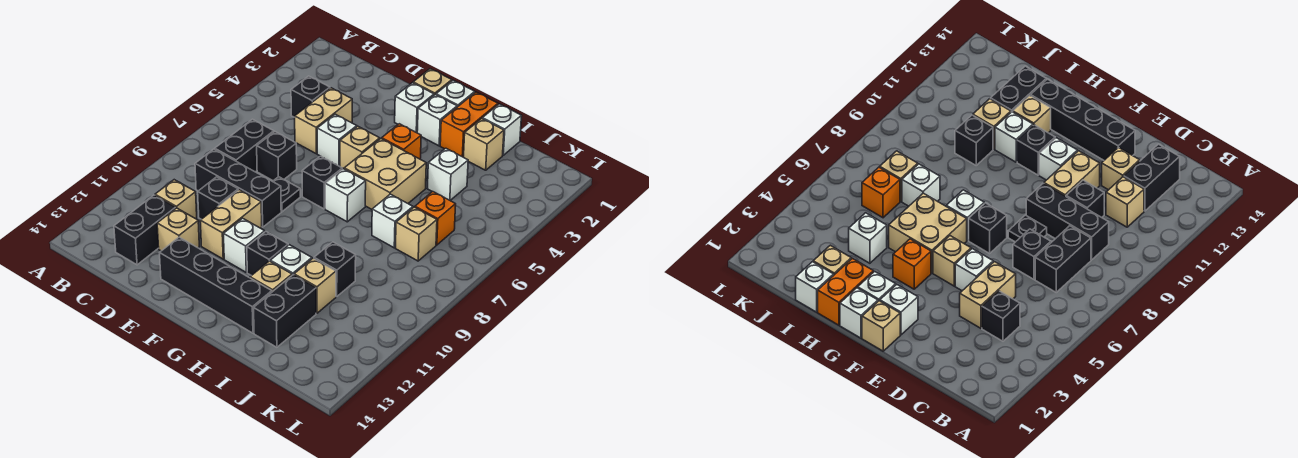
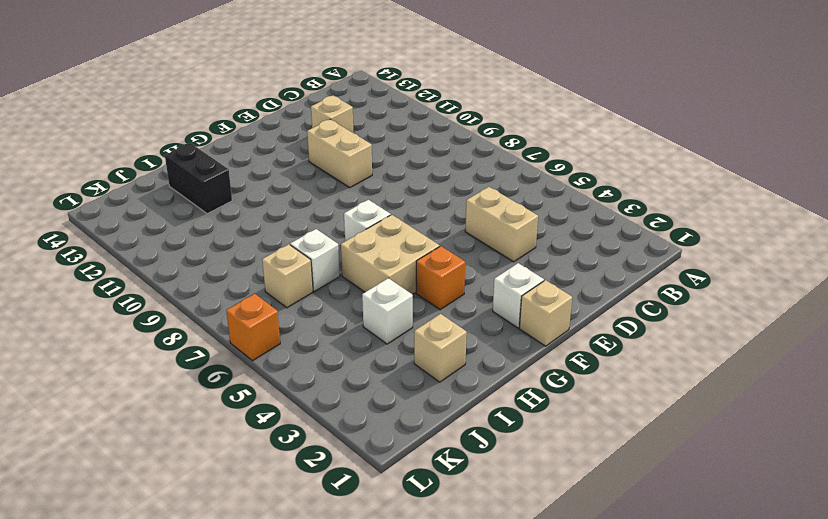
orange 1x1 brick [226,294,280,361] -> orange 1x1 brick moved to [415,192,456,245]
none -> black 1x1 brick [291,76,330,117]
none -> black 1x2 brick [215,119,274,172]
none -> black 1x3 brick [195,149,281,227]
none -> tan 1x1 brick [155,180,197,219]

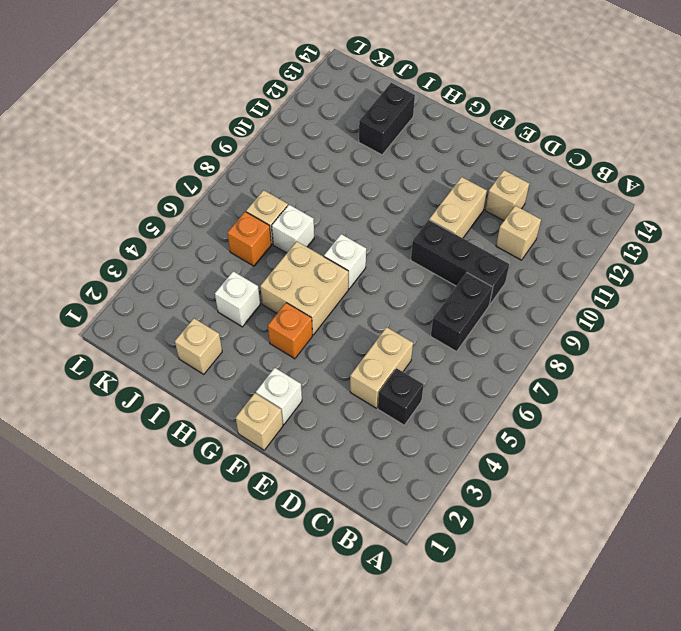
none -> black 1x2 brick [114,195,176,265]
none -> black 1x1 brick [257,132,297,181]
none -> black 1x1 brick [198,177,238,219]
none -> white 1x1 brick [317,114,357,166]

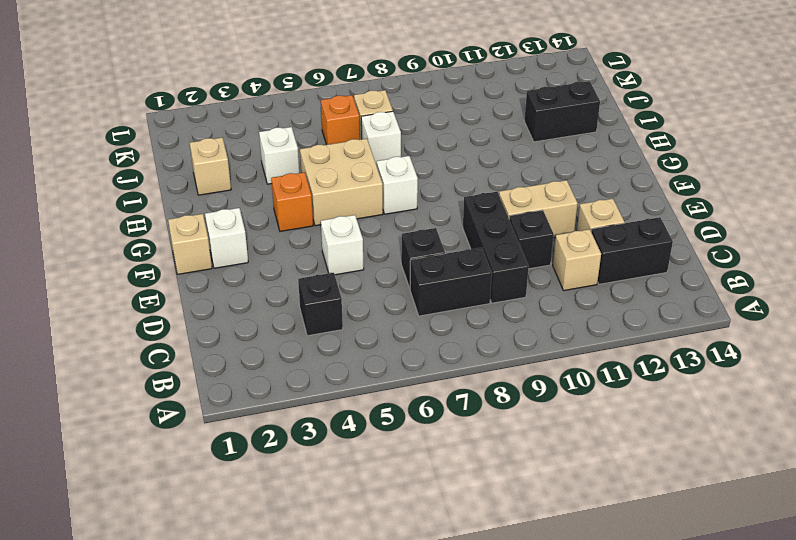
none -> tan 1x2 brick [295,88,352,153]
none -> black 1x1 plate [273,177,300,212]
none -> black 1x4 brick [160,237,272,333]
none -> tan 1x1 brick [340,126,380,169]

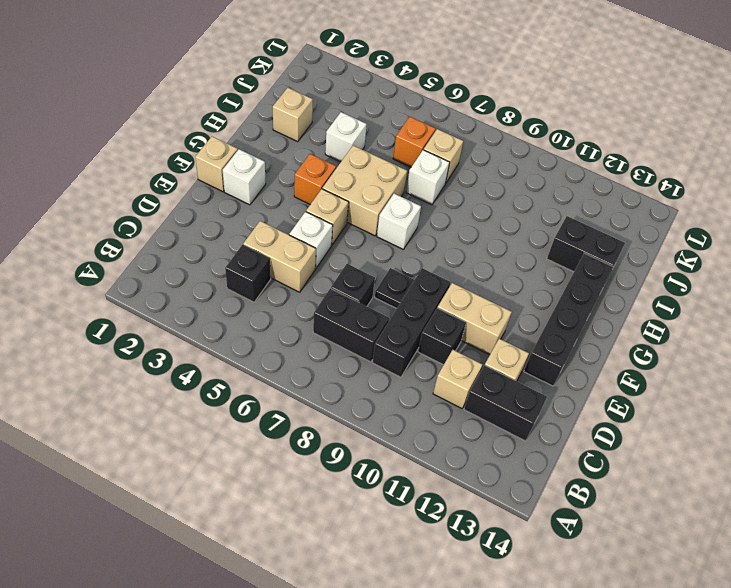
none -> black 1x1 brick [302,156,342,209]
none -> white 1x1 brick [224,218,265,272]
none -> white 1x1 brick [436,80,475,107]
none -> white 1x1 brick [417,95,457,146]

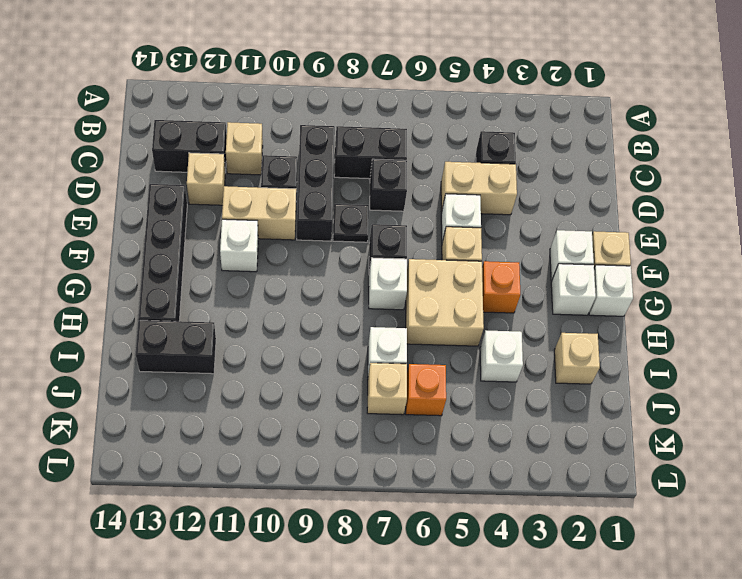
none -> black 1x1 brick [247,232,288,276]
none -> orange 1x2 brick [440,92,498,157]
none -> white 1x1 brick [270,245,312,275]
none -> tan 1x1 brick [250,261,292,292]

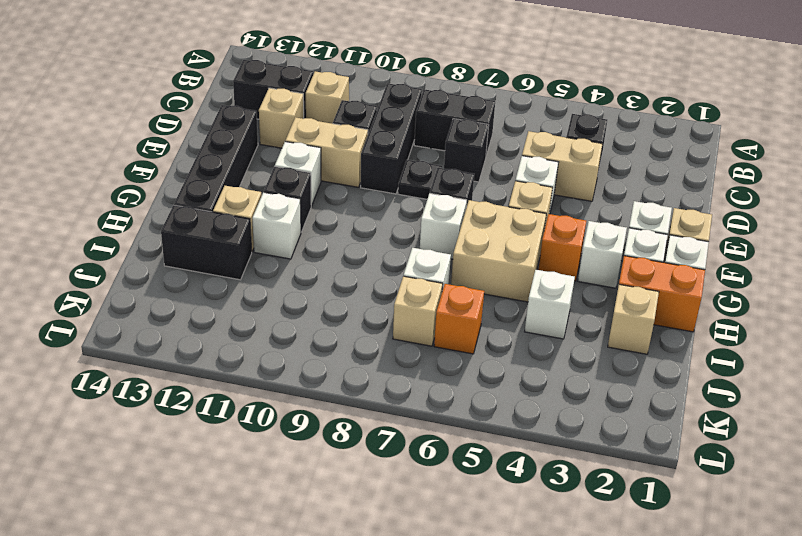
white 1x1 brick [578,221,627,288] -> white 1x1 brick moved to [482,104,521,155]
none -> black 1x1 brick [314,242,356,297]
none -> tan 1x1 brick [294,258,336,313]

